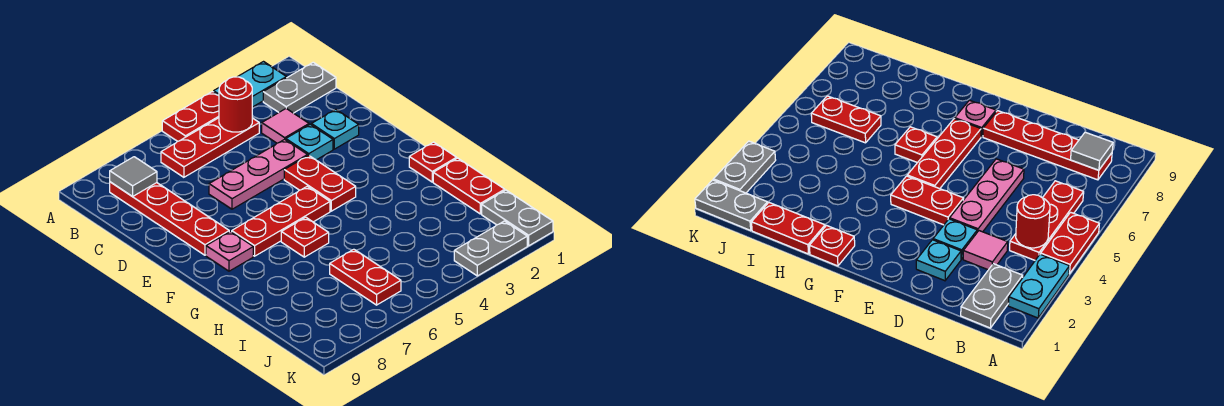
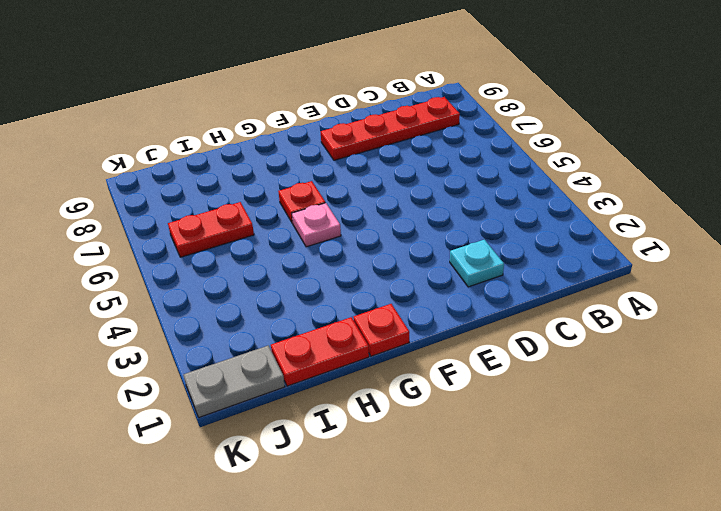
pink 1x1 plate [292,203,341,247] -> pink 1x1 plate moved to [206,231,253,271]
none -> cyan 1x2 plate [214,62,286,107]
none -> red 1x2 plate [162,92,219,141]
none -> grey 1x2 plate [263,62,336,113]

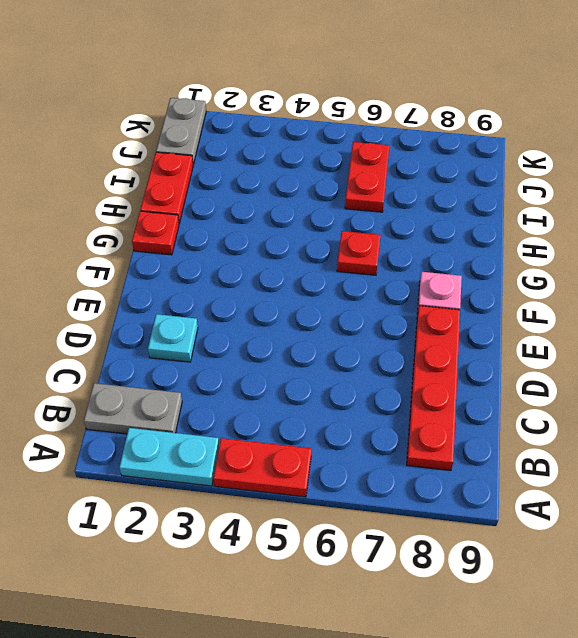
none -> red 1x3 plate [161,118,259,177]
none -> pink 1x1 tile [262,109,309,143]
none -> cyan 1x1 plate [286,124,333,160]

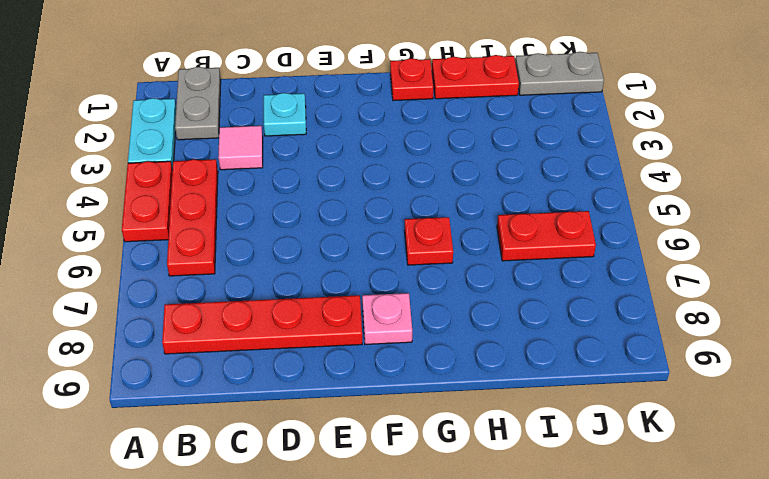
none -> cyan 1x1 plate [286,124,333,160]
none -> pink 1x3 plate [209,139,308,209]
none -> red 1x2 plate [284,155,356,211]

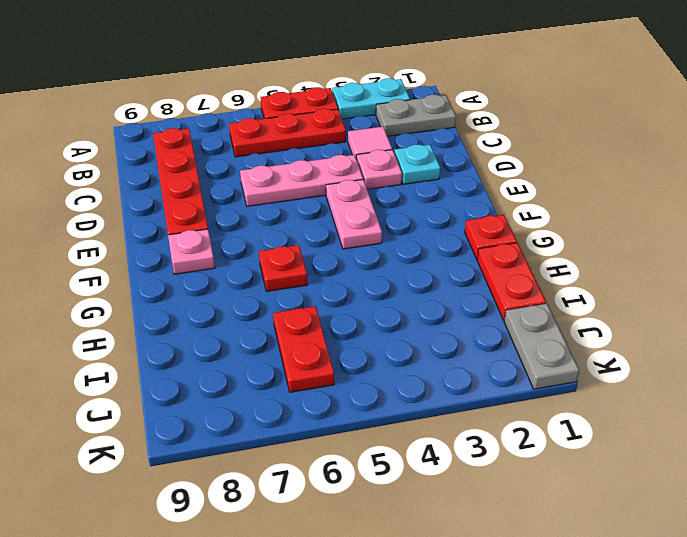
pink 1x1 plate [356,150,402,189] -> cyan 1x1 plate [286,124,333,160]
pink 1x2 plate [326,180,382,249] -> red 1x2 plate [284,155,356,211]
none -> red 1x3 plate [232,186,330,256]
none -> grey 1x2 plate [454,221,527,276]
none -> red 1x1 round brick [219,77,252,132]

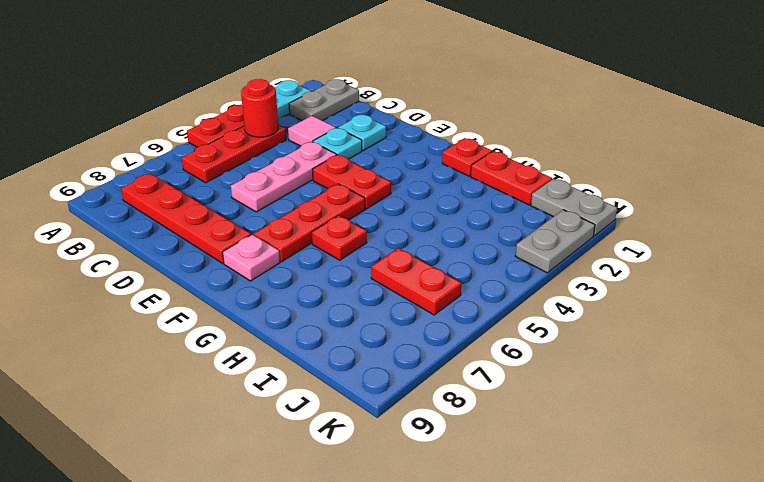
none -> grey 1x1 tile [110,157,157,197]

